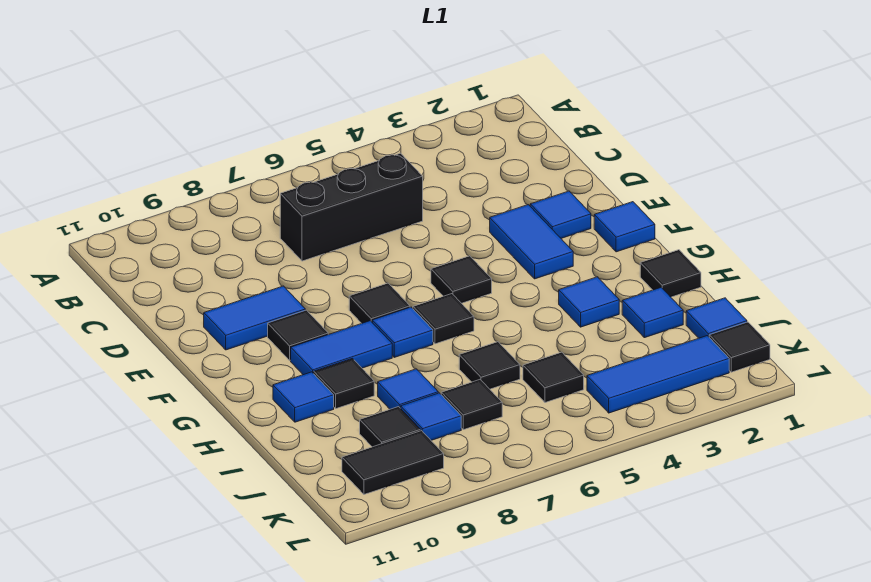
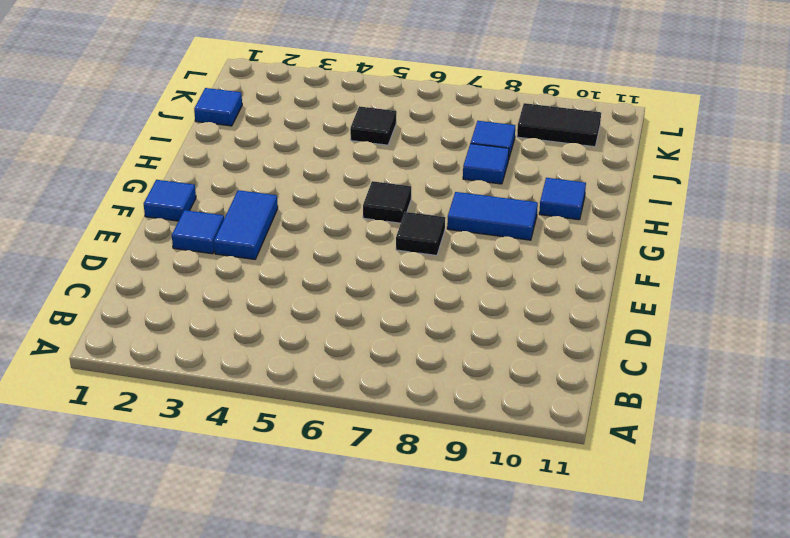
none -> black 1x3 brick [280,153,423,261]
none -> blue 1x2 tile [204,286,305,350]
none -> black 1x1 tile [431,256,492,303]

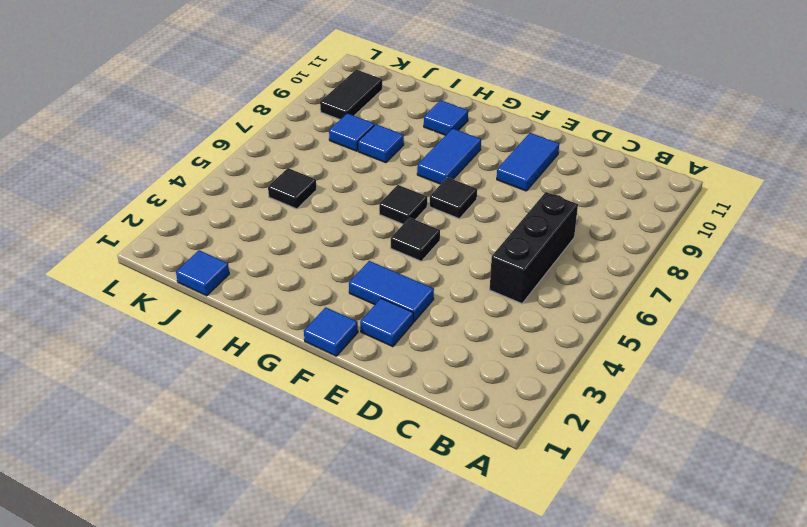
none -> black 1x1 tile [268,310,328,360]
none -> blue 1x1 tile [372,307,433,357]
none -> black 1x1 tile [640,250,701,297]

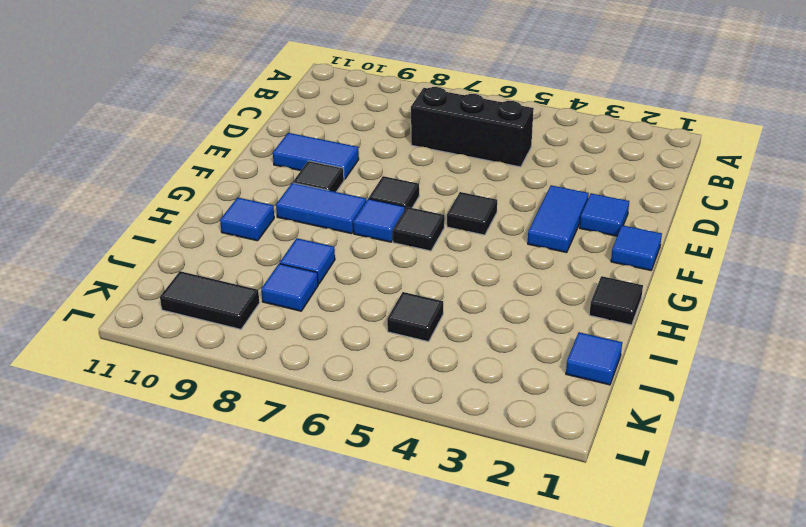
none -> blue 1x1 tile [559,277,619,327]
none -> black 1x1 tile [314,358,374,409]
none -> blue 1x1 tile [622,287,683,338]

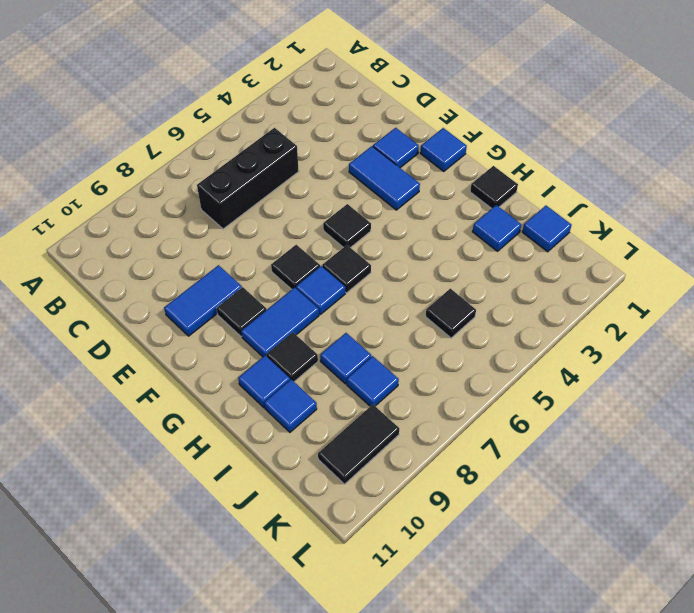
blue 1x1 tile [264,380,317,432] -> blue 1x1 tile moved to [559,277,619,327]
none -> black 1x1 tile [459,342,520,389]
none -> black 1x1 tile [441,380,502,430]
none -> black 1x1 tile [360,407,421,447]

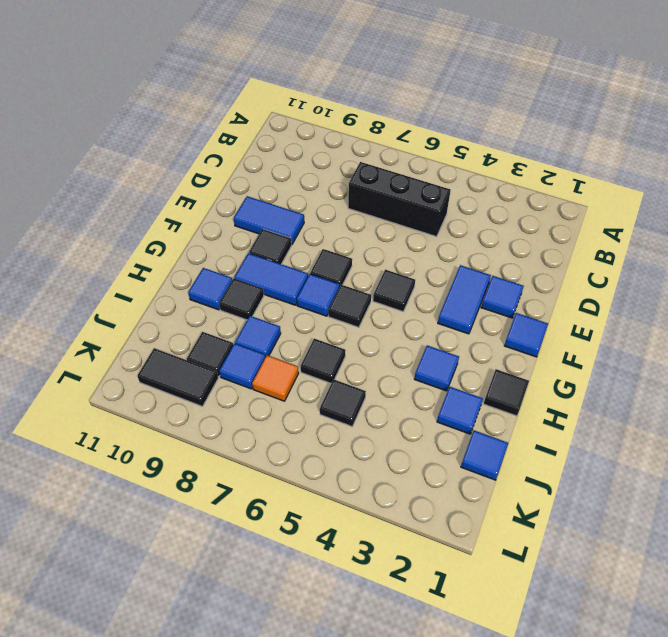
orange 1x1 tile [252,355,299,401] -> black 1x1 tile [441,380,502,430]
none -> black 1x1 tile [709,322,770,372]
none -> blue 1x3 tile [587,336,729,413]

